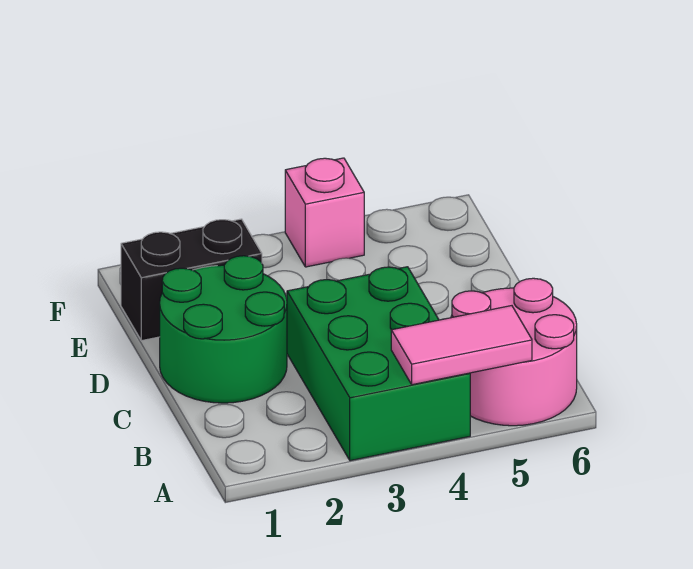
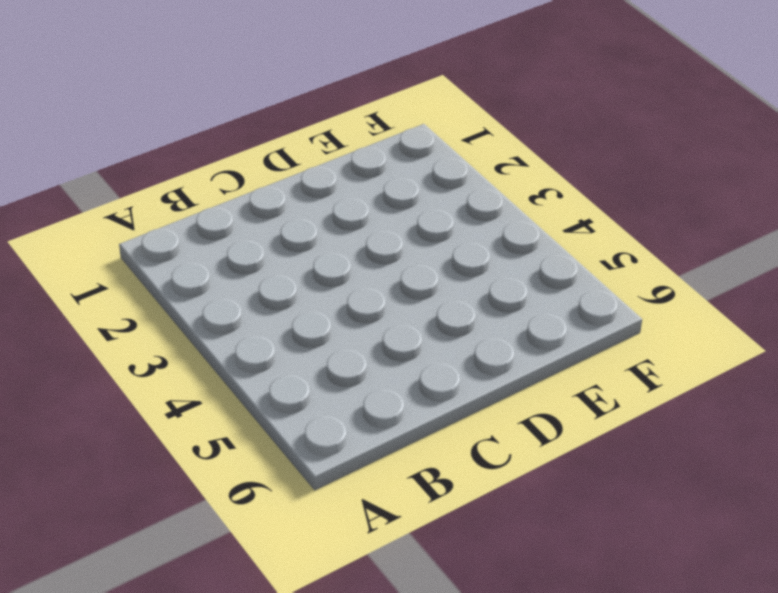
none -> green 2x3 brick [287,267,470,461]
none -> pink 2x2 round brick [451,278,577,426]

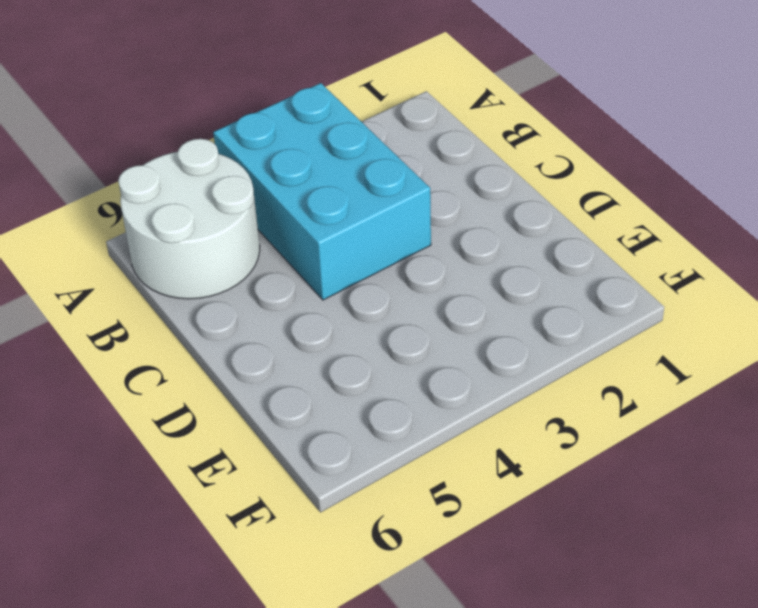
cyan 2x3 brick [213,83,431,300] -> green 2x3 brick [287,267,470,461]
white 2x2 round brick [118,139,260,299] -> pink 2x2 round brick [451,278,577,426]
none -> green 2x2 round brick [160,256,287,403]
none -> black 1x2 brick [121,219,262,341]

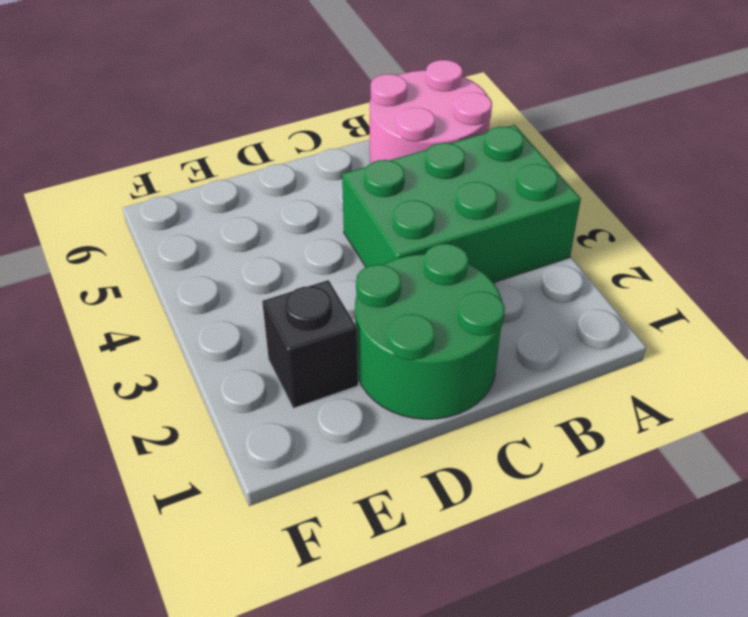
black 1x1 brick [262,280,358,408] -> black 1x2 brick [121,219,262,341]
none -> pink 1x1 brick [285,158,364,267]
none -> pink 1x2 tile [391,306,532,385]

